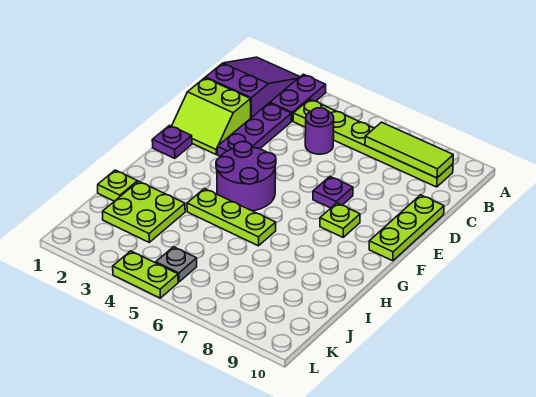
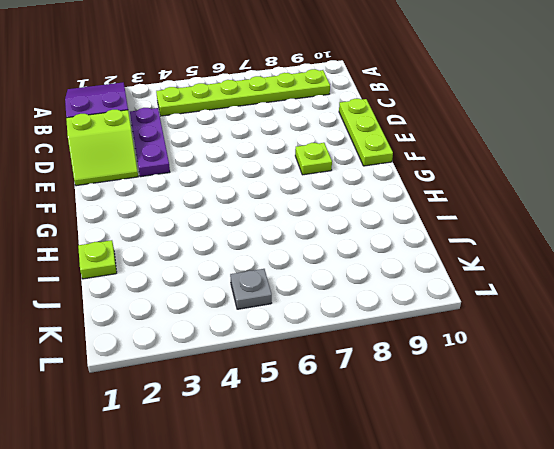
none -> purple 1x2 plate [270,74,326,121]
none -> purple 1x1 round brick [305,108,334,154]
none -> purple 1x1 plate [313,177,353,208]

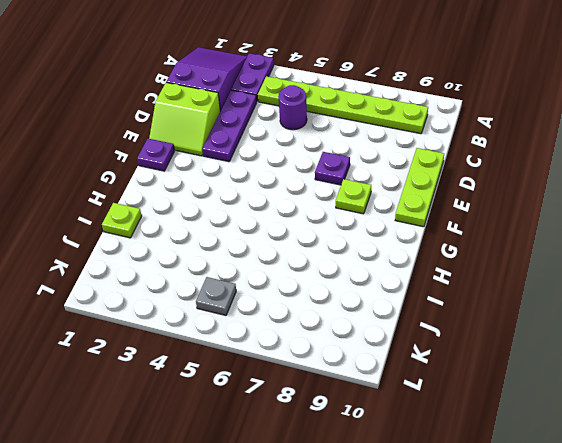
none -> purple 2x2 round brick [216,142,276,211]
none -> lime 1x3 plate [187,189,276,246]
none -> lime 2x2 plate [103,181,185,242]

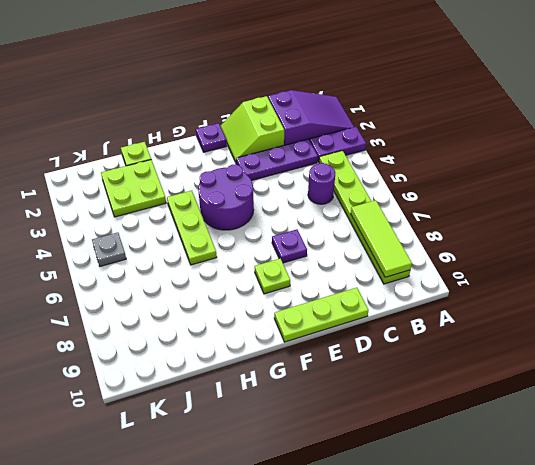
none -> lime 1x2 plate [113,251,178,298]

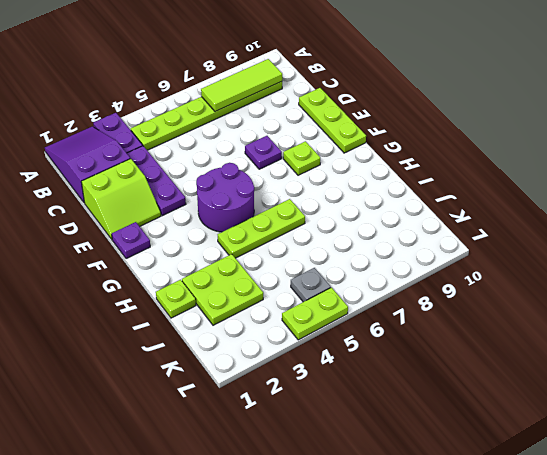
none -> purple 1x1 round brick [305,108,334,154]

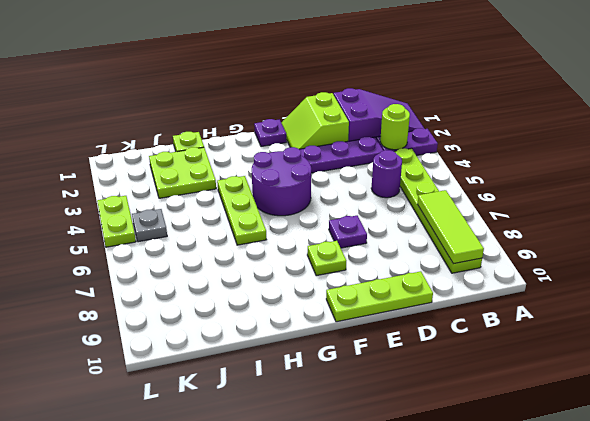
lime 1x1 round brick [380,104,410,150] -> none

